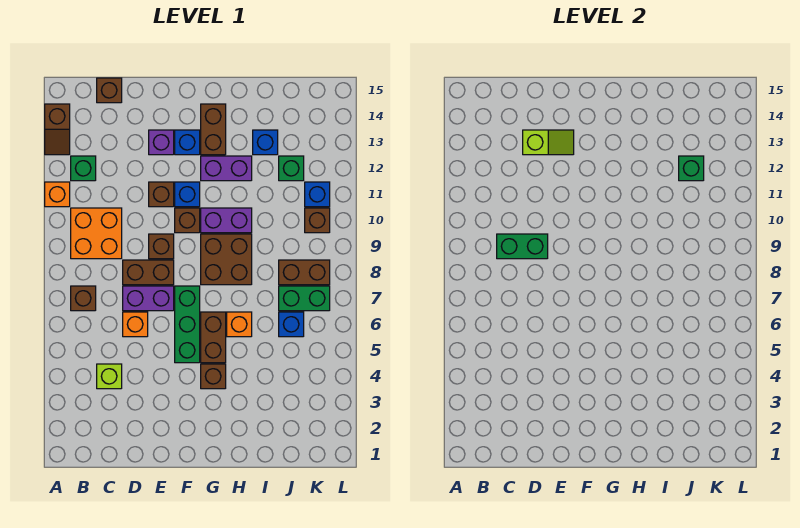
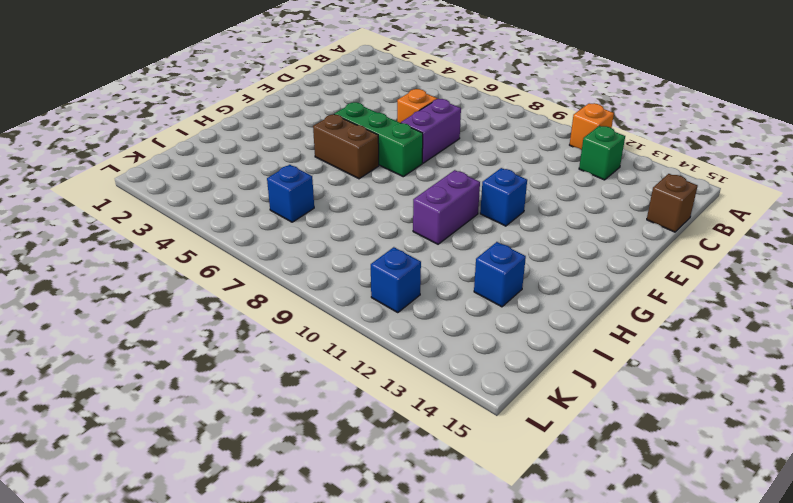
none -> brown 1x2 slope [45,104,70,155]
none -> brown 1x1 brick [71,286,96,311]
none -> orange 2x2 brick [71,208,122,259]
none -> lime 1x1 brick [97,364,122,389]

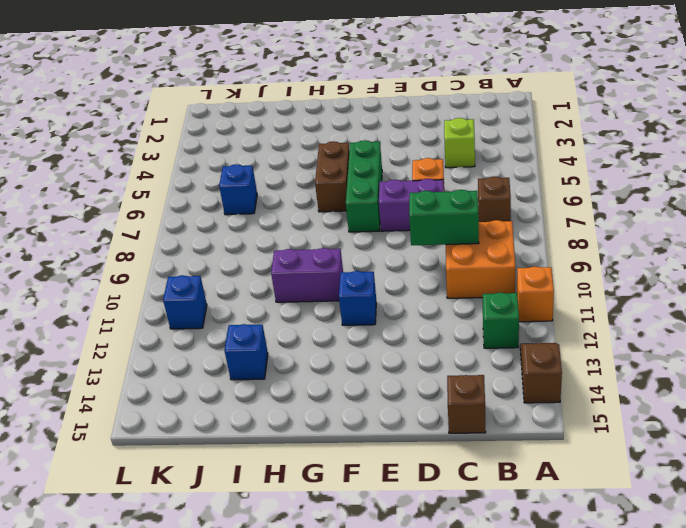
none -> brown 1x2 brick [123,260,174,285]
none -> brown 1x1 brick [149,234,174,259]
none -> brown 1x1 brick [149,182,174,207]
none -> purple 1x1 brick [149,130,174,155]

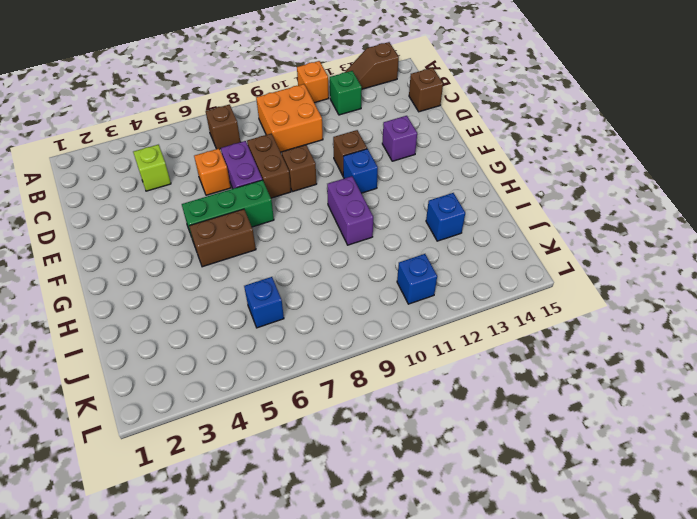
none -> brown 1x1 brick [175,208,200,233]
none -> blue 1x1 brick [175,130,200,155]
none -> brown 1x1 brick [201,364,226,389]
none -> brown 2x2 brick [201,234,252,285]

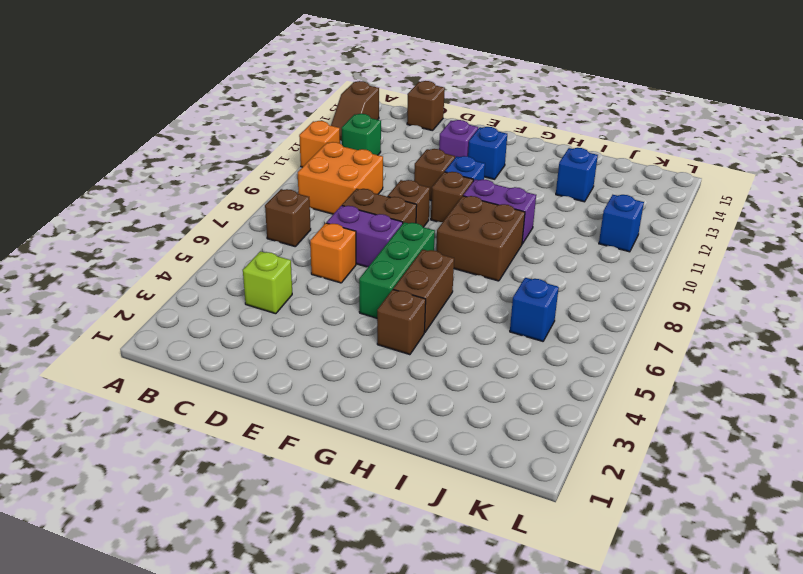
none -> purple 1x2 brick [201,156,252,181]
none -> brown 1x2 brick [201,104,226,155]
none -> orange 1x1 brick [227,312,252,337]
none -> green 1x2 brick [279,286,330,311]

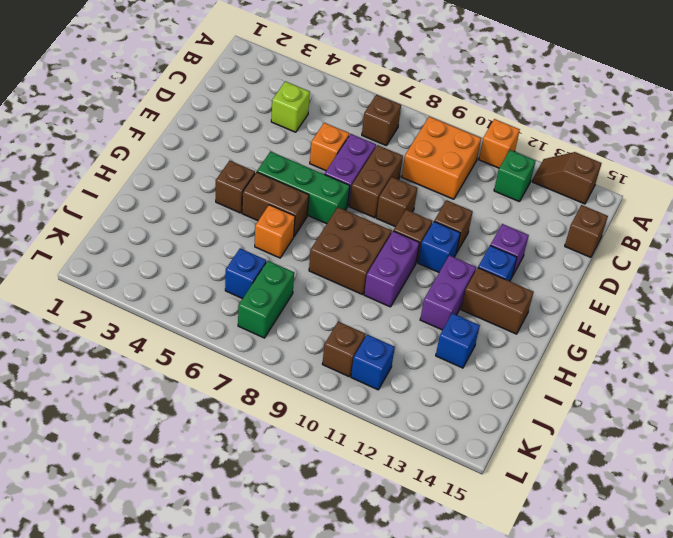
none -> brown 1x2 brick [279,260,330,285]
none -> green 1x1 brick [279,156,304,181]
none -> green 1x2 brick [497,234,548,259]
none -> lime 1x2 slope [523,130,574,155]

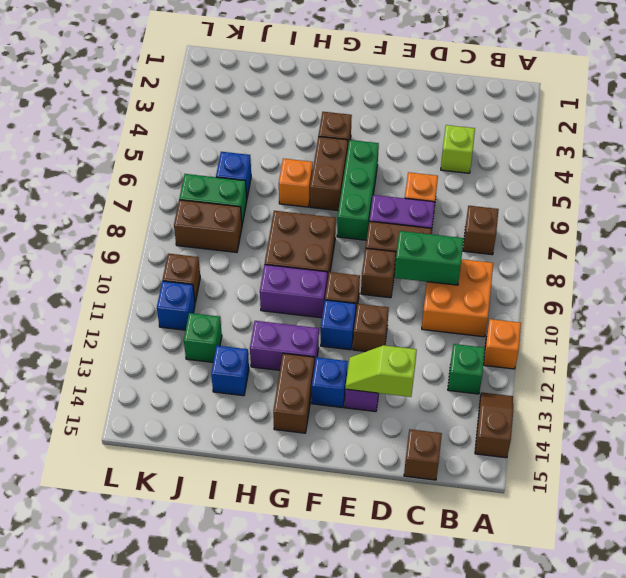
none -> green 1x1 brick [679,156,704,181]

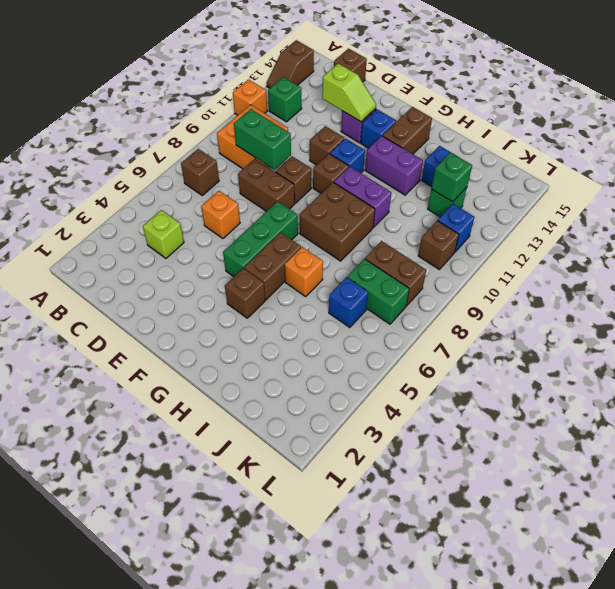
none -> purple 1x2 brick [123,286,174,311]

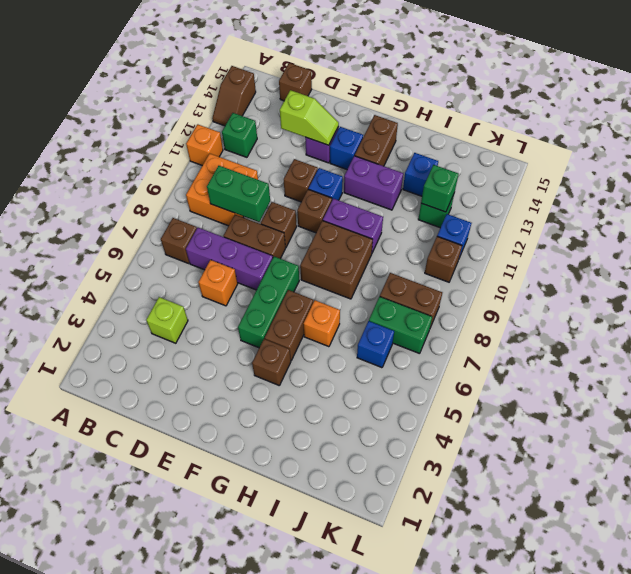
purple 1x3 brick [186,228,273,290] -> purple 1x2 brick [123,286,174,311]

